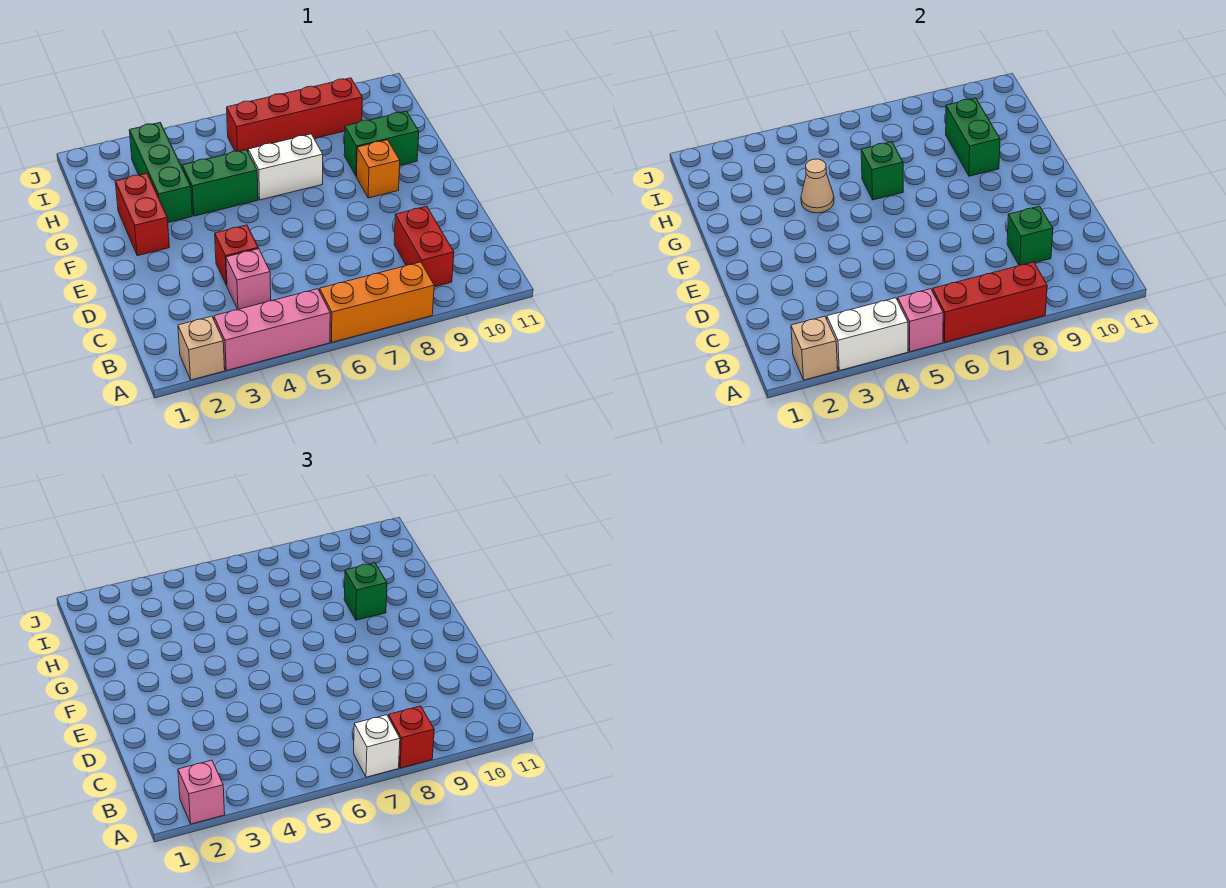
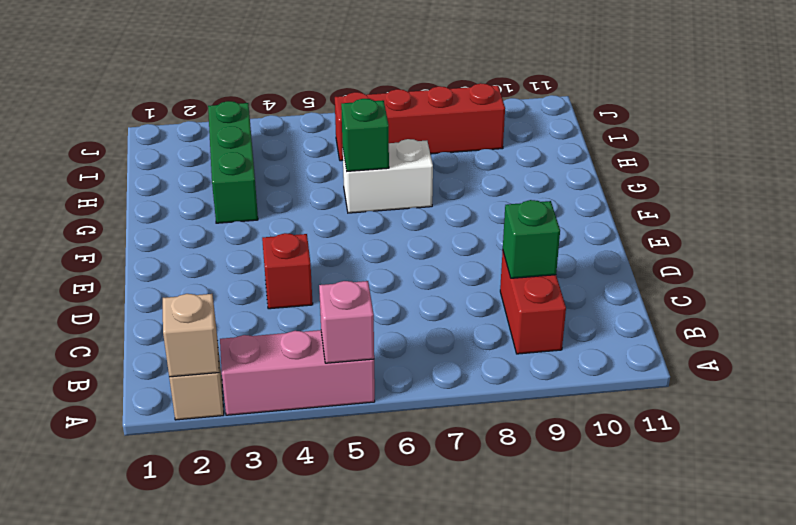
none -> orange 1x3 brick [320,262,434,342]
none -> pink 1x1 brick [226,249,271,309]
none -> red 1x2 brick [115,173,169,256]

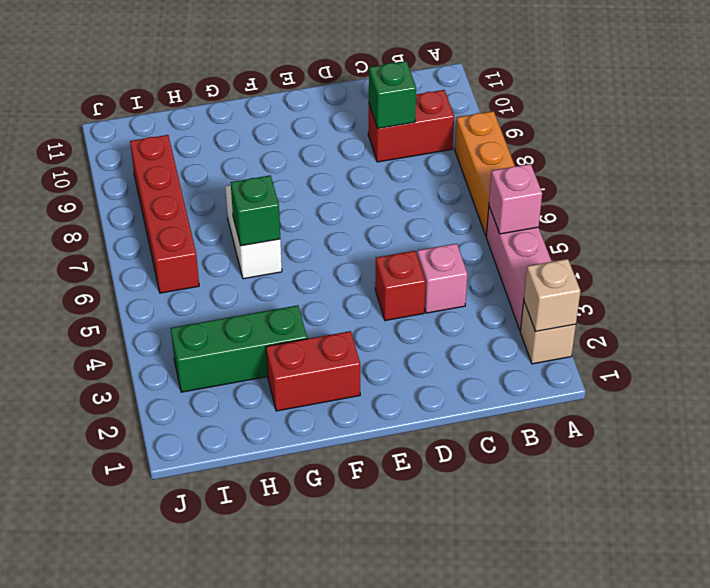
none -> orange 1x1 brick [356,140,400,198]
none -> green 1x2 brick [182,150,258,216]
none -> green 1x2 brick [344,111,419,176]

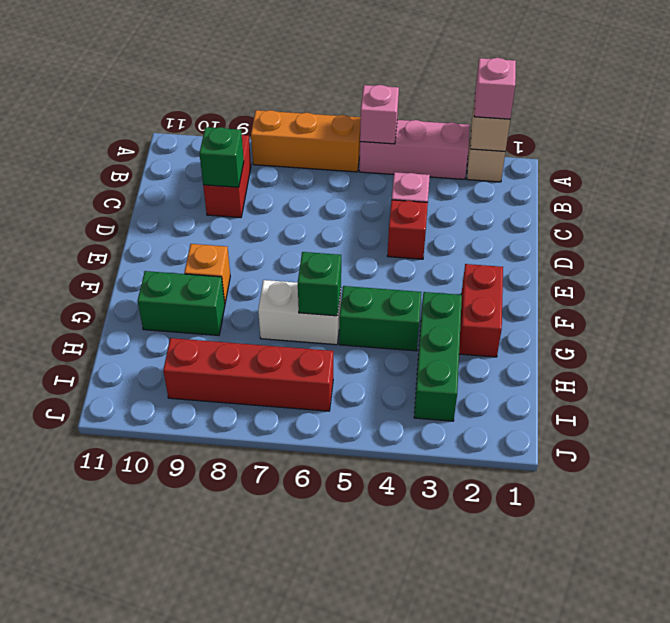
none -> white 1x2 brick [827,298,908,371]
none -> red 1x3 brick [933,262,1047,342]
none -> tan 1x1 cone [801,159,834,213]

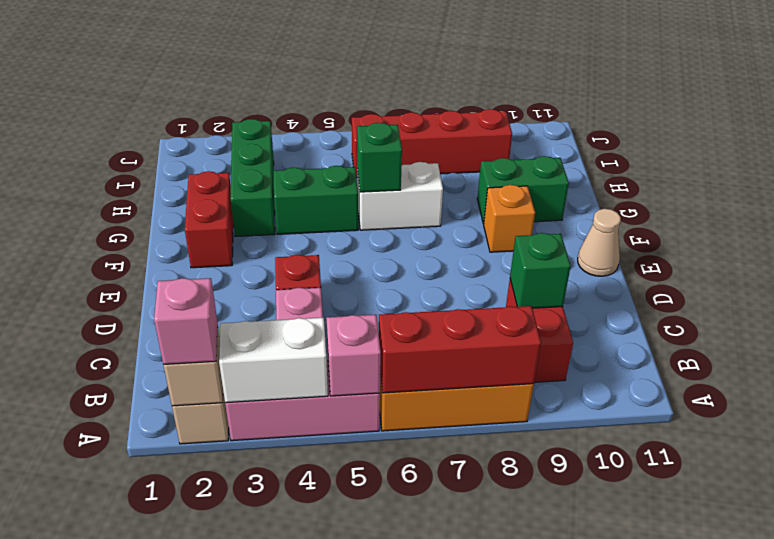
tan 1x1 cone [578,209,621,276] -> tan 1x1 cone moved to [801,159,834,213]
none -> green 1x2 brick [946,98,1000,176]
none -> white 1x1 brick [354,715,400,777]
none -> red 1x1 brick [388,706,434,768]

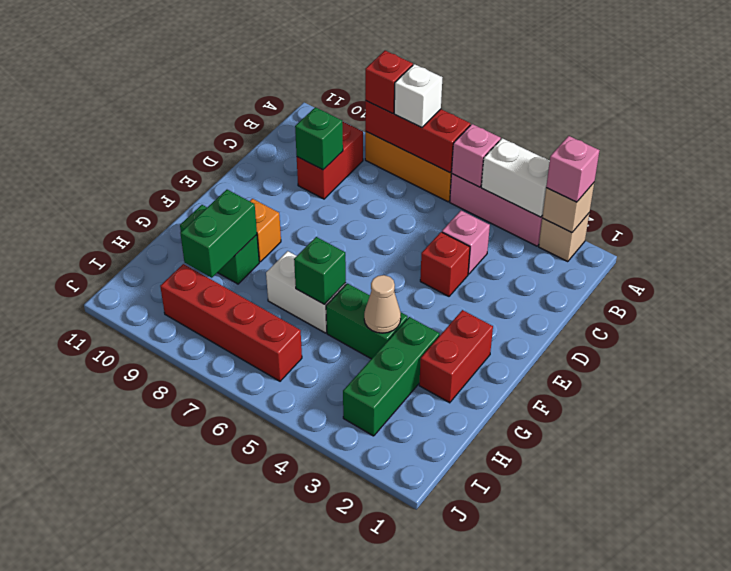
none -> green 1x1 brick [344,563,387,620]

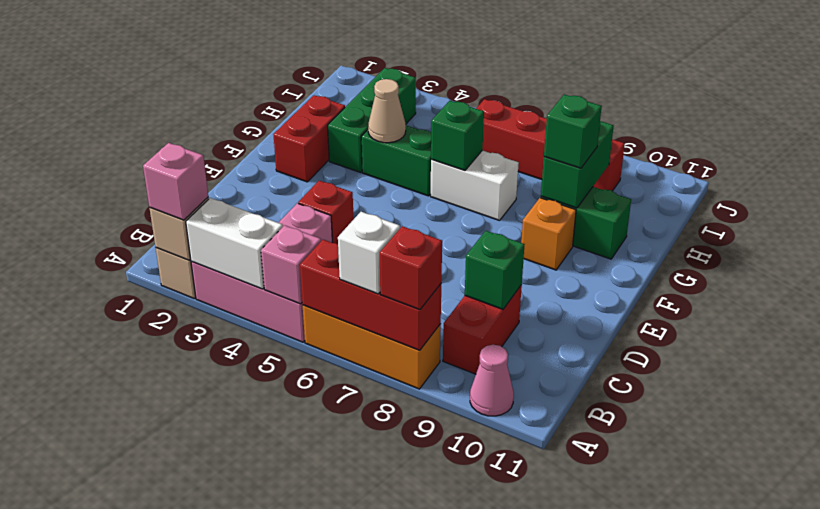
pink 1x1 cone [470,345,514,416] -> none

